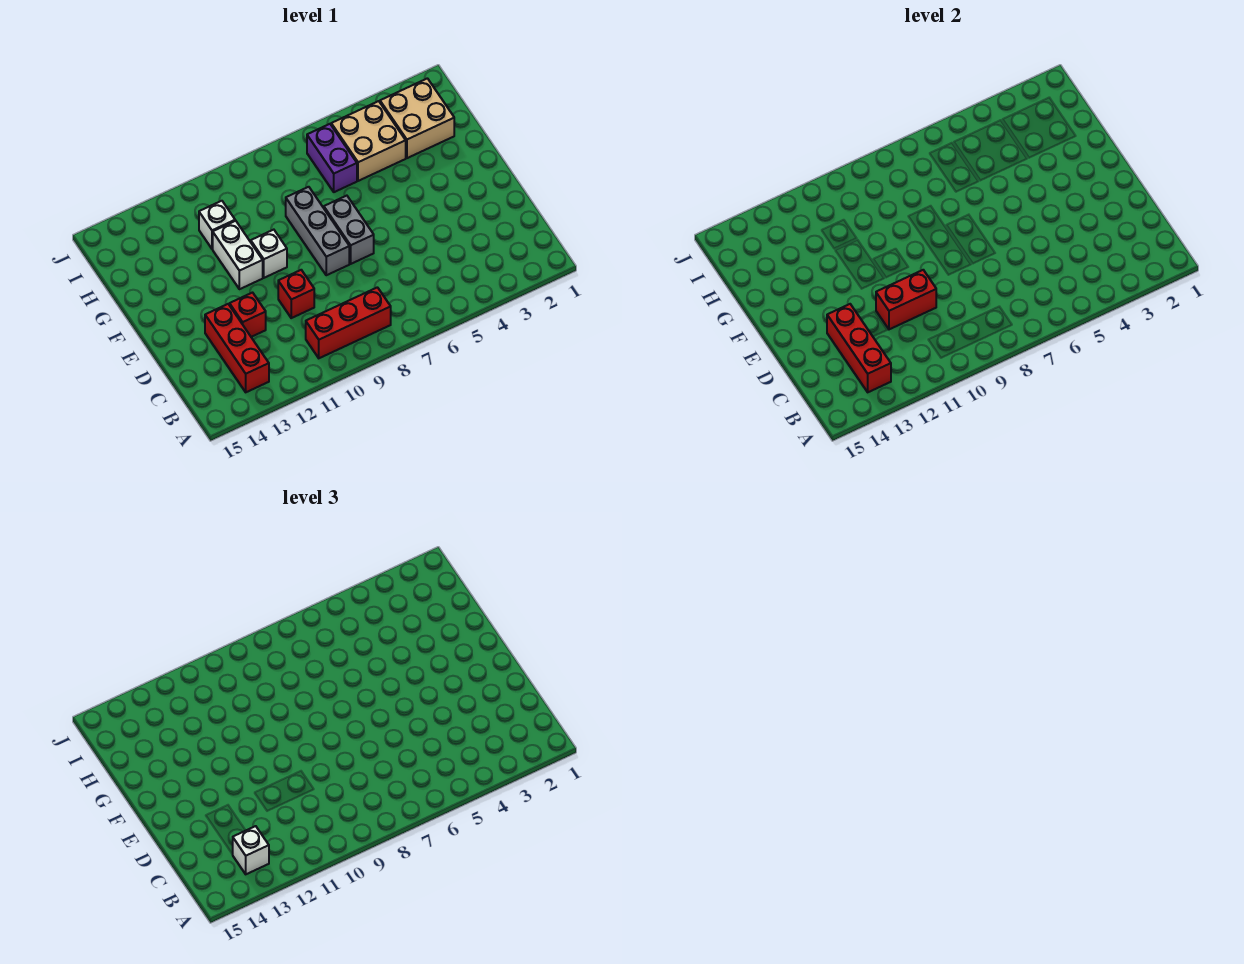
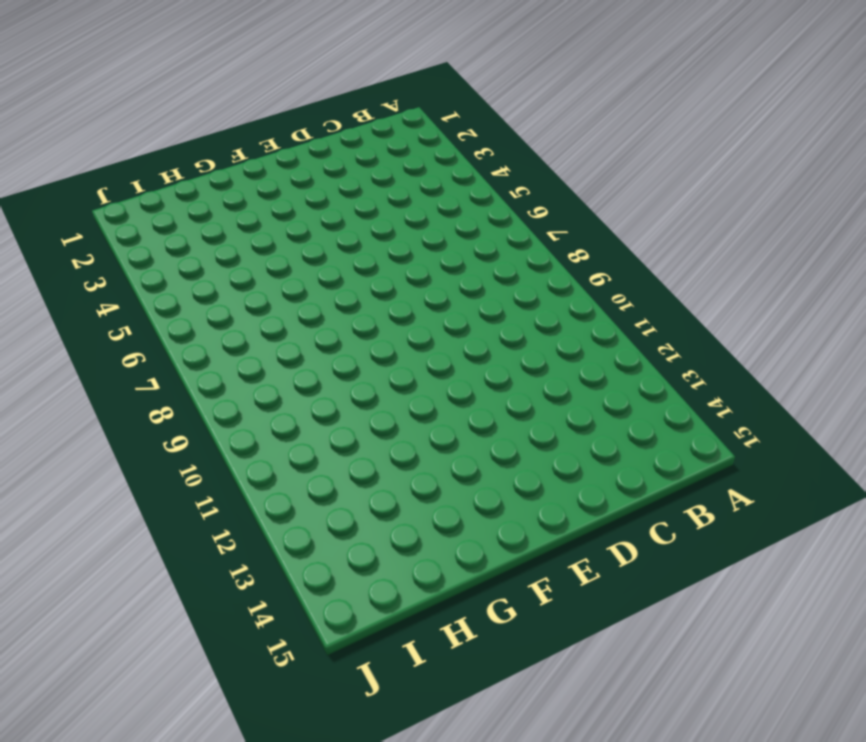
none -> red 1x3 brick [306,287,391,358]
none -> red 1x3 brick [205,304,269,392]
none -> red 1x1 brick [278,270,314,318]

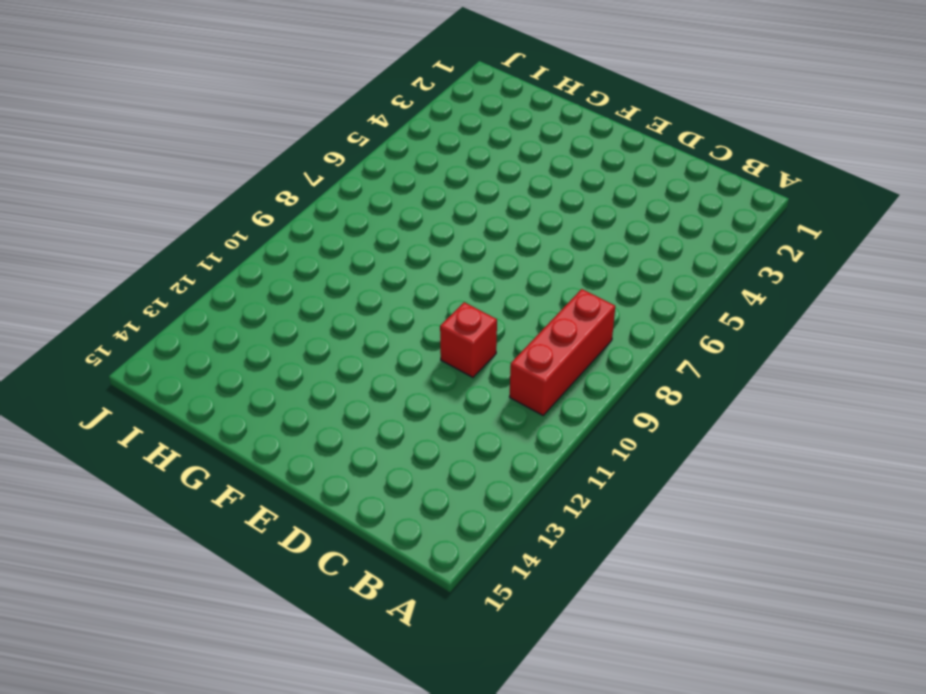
none -> red 1x3 brick [205,304,269,392]
none -> red 1x1 brick [229,293,266,337]
none -> grey 1x2 brick [324,196,374,264]

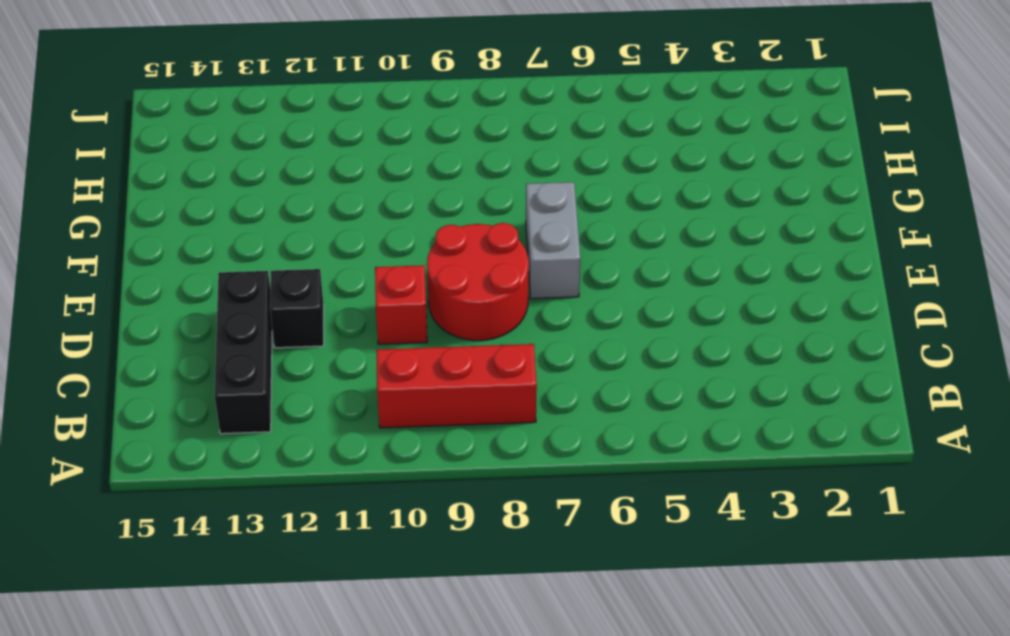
black 1x3 brick [215,271,272,434] -> red 1x3 brick [205,304,269,392]
red 2x2 round brick [427,223,529,341] -> grey 1x3 brick [286,187,349,275]
black 1x1 brick [270,269,324,348] -> red 1x1 brick [229,293,266,337]
none -> white 1x1 brick [251,230,287,278]
none -> white 1x2 brick [213,221,263,289]
none -> tan 2x2 brick [380,78,454,158]

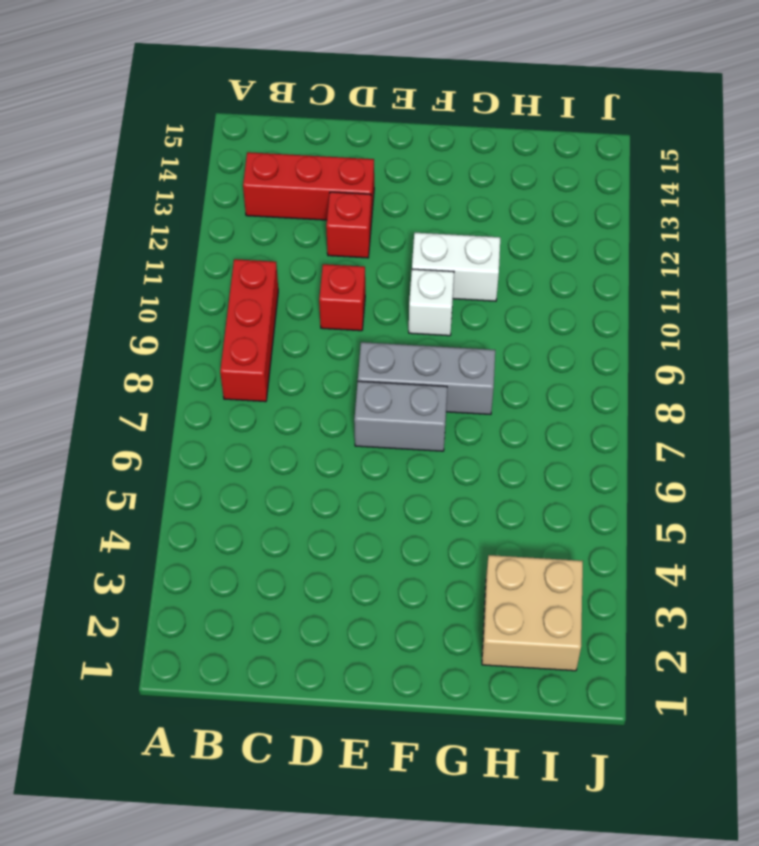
none -> tan 2x2 brick [331,101,406,181]
none -> purple 1x2 brick [307,124,357,192]
none -> white 1x1 brick [199,201,235,249]

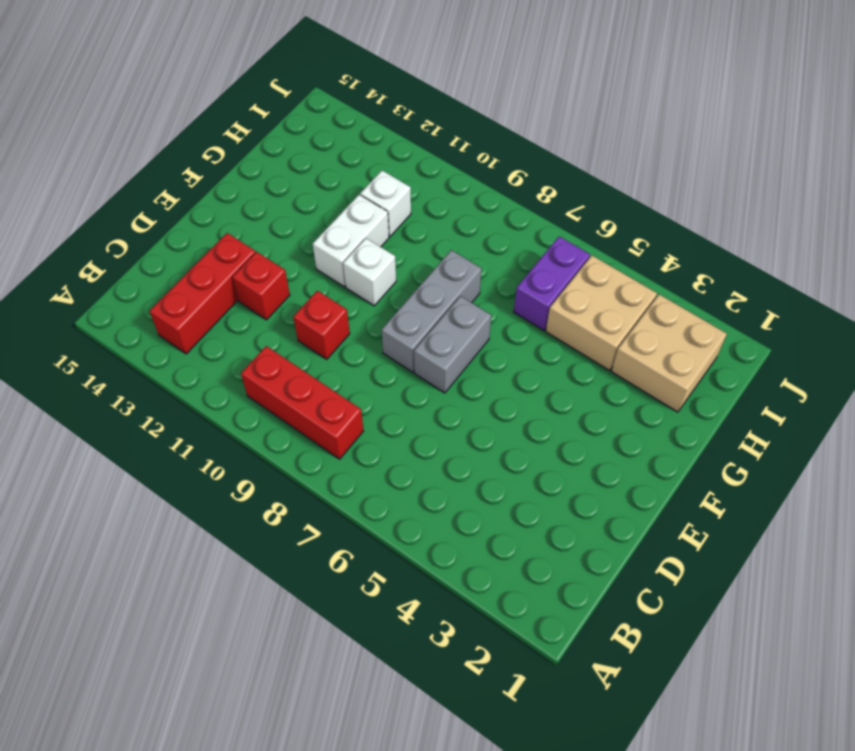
none -> red 1x3 brick [827,304,891,392]
none -> red 1x2 brick [876,270,936,329]
none -> white 1x1 brick [233,826,269,874]

